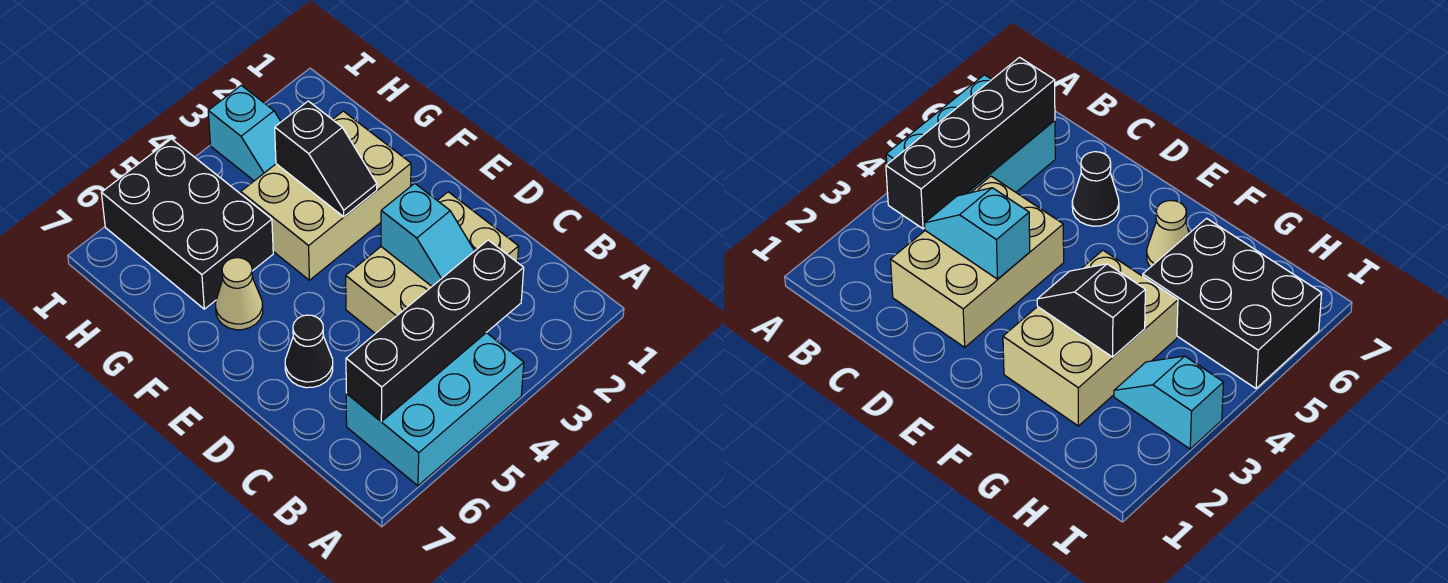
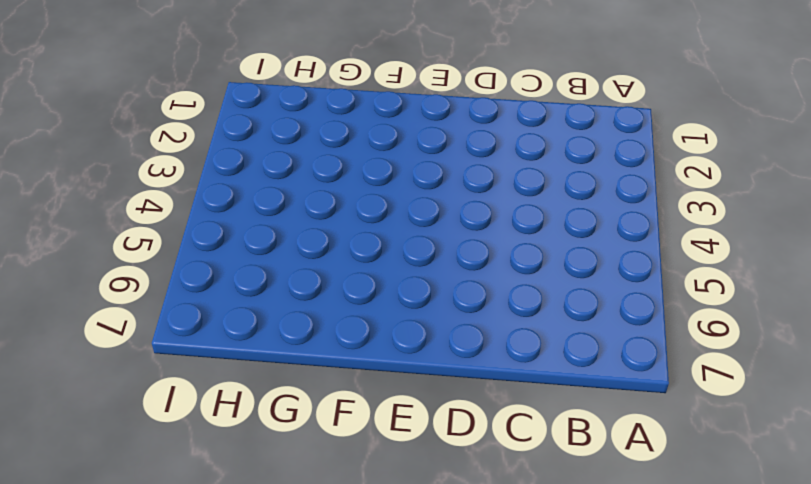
none -> cyan 2x3 brick [346,333,524,486]
none -> tan 2x3 brick [346,192,519,334]

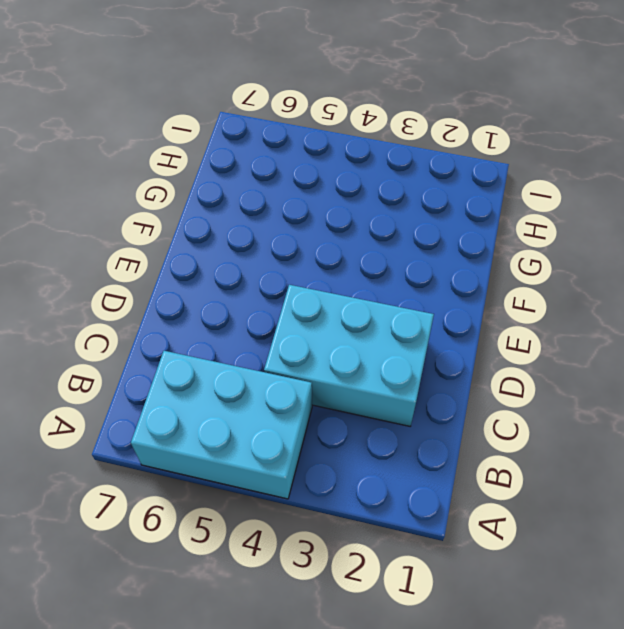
cyan 2x3 brick [264,285,434,426] -> tan 2x3 brick [346,192,519,334]
none -> black 1x1 cone [285,315,333,388]
none -> tan 2x3 brick [241,111,411,280]

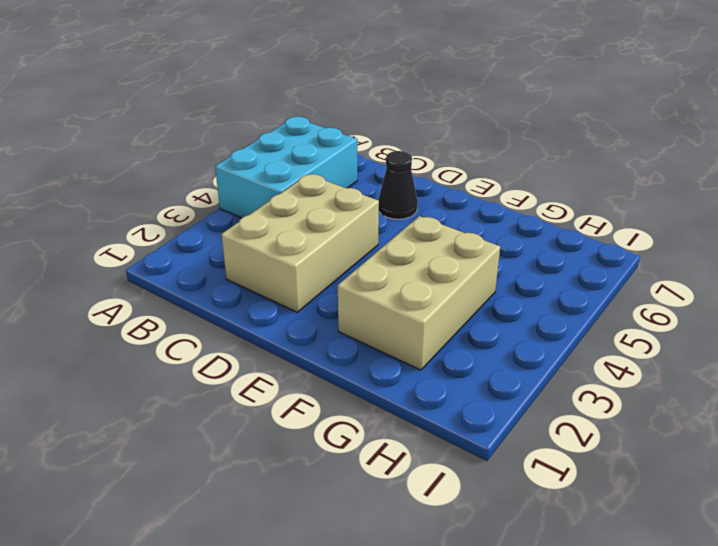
none -> tan 1x1 cone [216,258,263,330]
none -> black 2x3 brick [102,139,273,309]

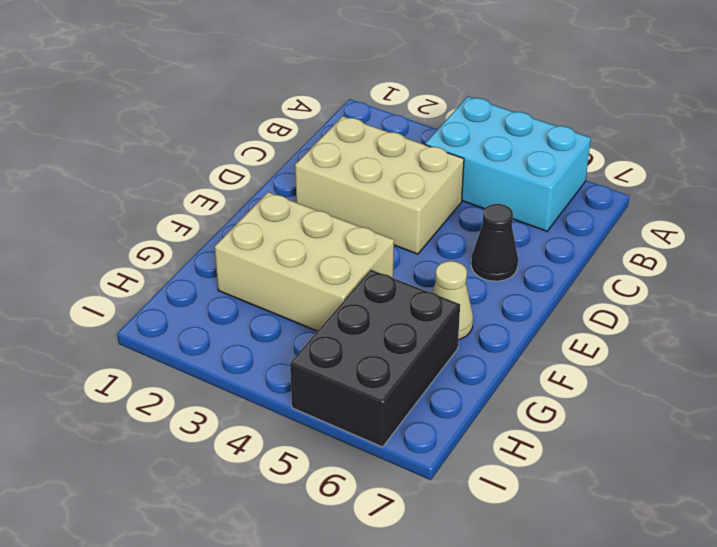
none -> cyan 1x2 slope [208,85,281,181]
none -> black 1x4 brick [346,240,524,421]

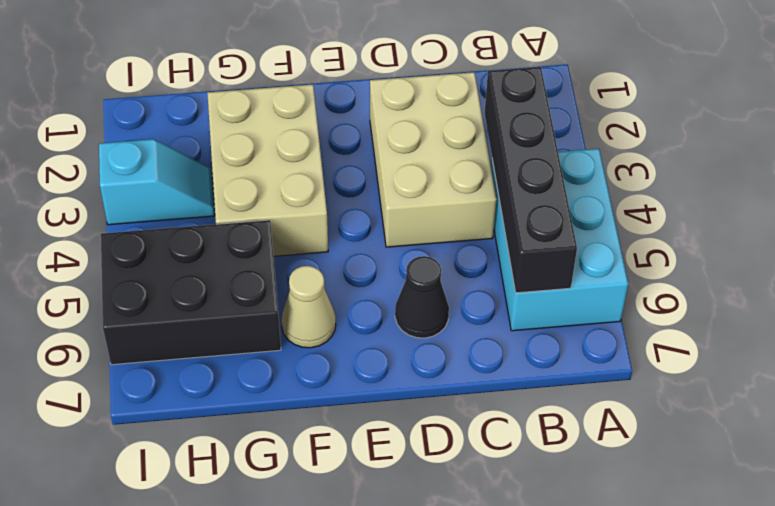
none -> cyan 1x2 slope [381,183,474,286]
none -> black 1x2 slope [275,101,377,217]

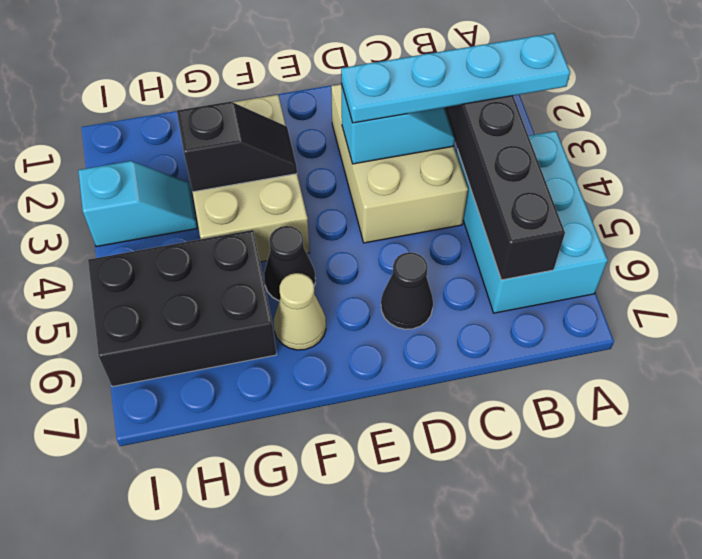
cyan 1x4 plate [341,33,570,123] -> none
black 1x1 cone [264,226,315,301] -> none

